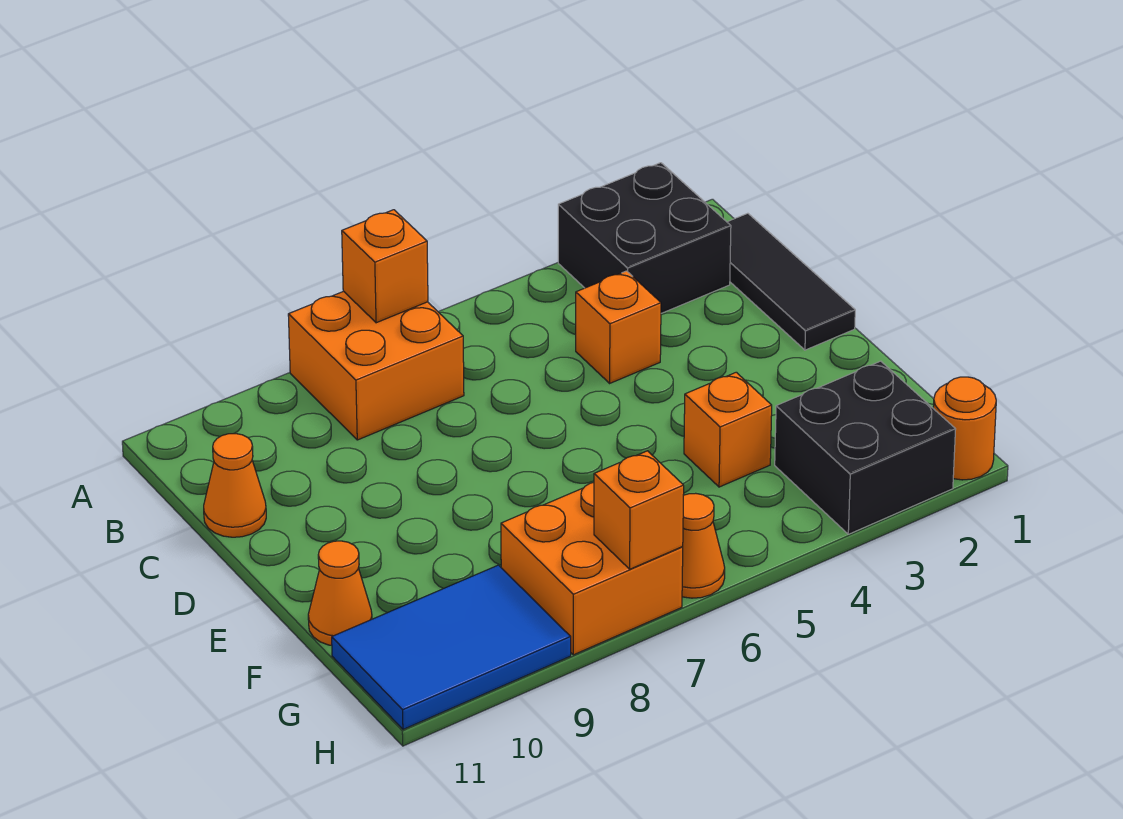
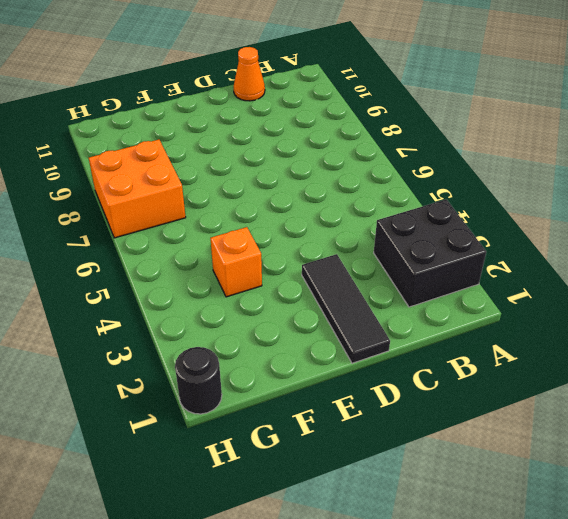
black 1x3 tile [302,254,390,363] -> black 1x3 tile turned to [727,213,855,350]
black 1x1 round brick [175,347,222,414] -> orange 1x1 round brick [933,377,996,480]
none -> orange 2x2 brick [288,291,464,440]
none -> orange 1x1 brick [576,271,661,383]
none -> orange 1x1 cone [308,541,372,645]

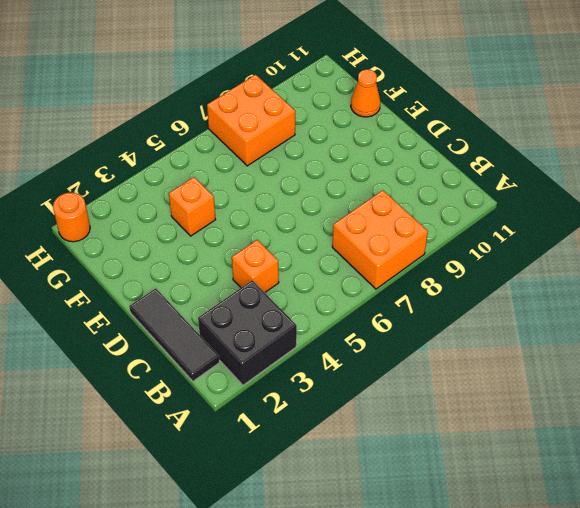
none -> orange 1x1 cone [204,434,266,537]
none -> black 2x2 brick [775,361,956,534]
none -> blue 2x3 tile [332,565,571,729]

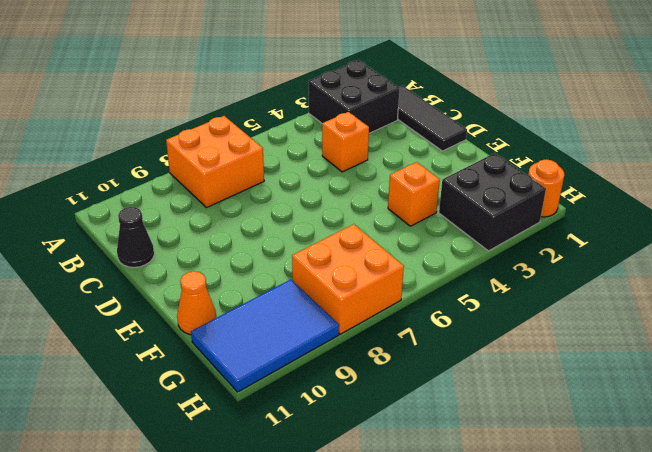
black 1x1 cone [117,207,154,267] -> orange 1x1 cone [204,434,266,537]
none -> orange 1x1 cone [682,493,725,598]
none -> orange 1x1 brick [342,210,428,323]
none -> orange 1x1 brick [594,451,684,569]

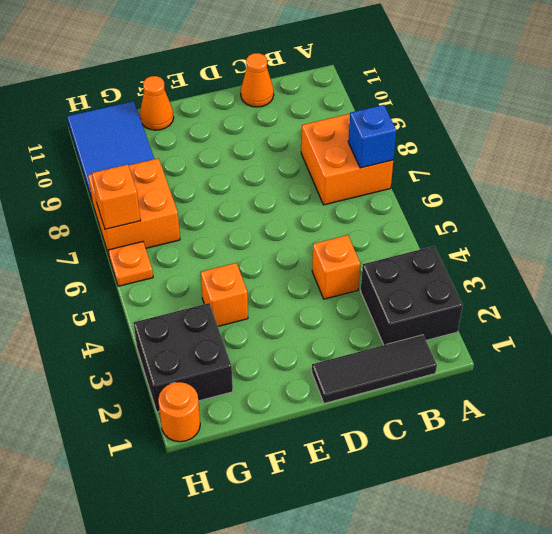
blue 1x1 brick [348,105,396,168] -> orange 1x1 brick [342,210,428,323]
orange 1x1 plate [108,242,153,286] -> orange 1x1 cone [682,493,725,598]

